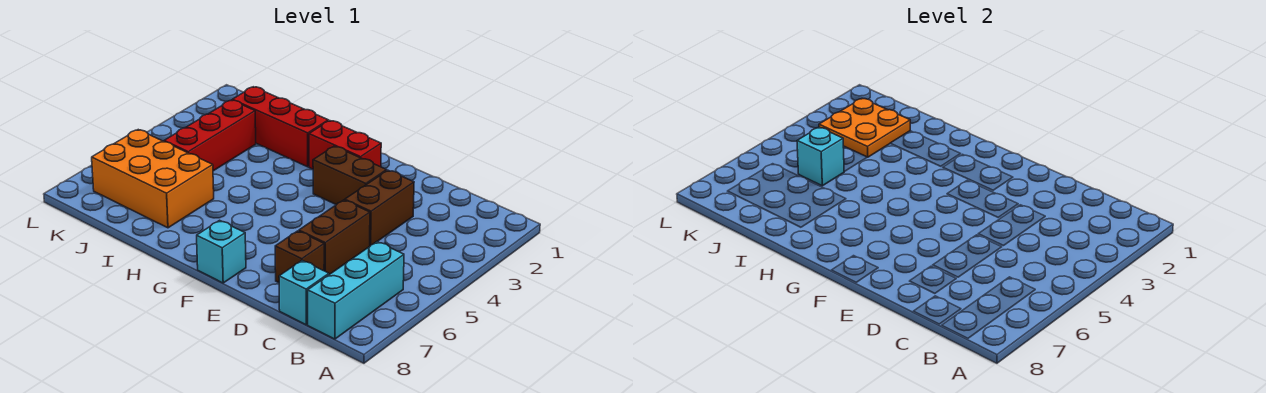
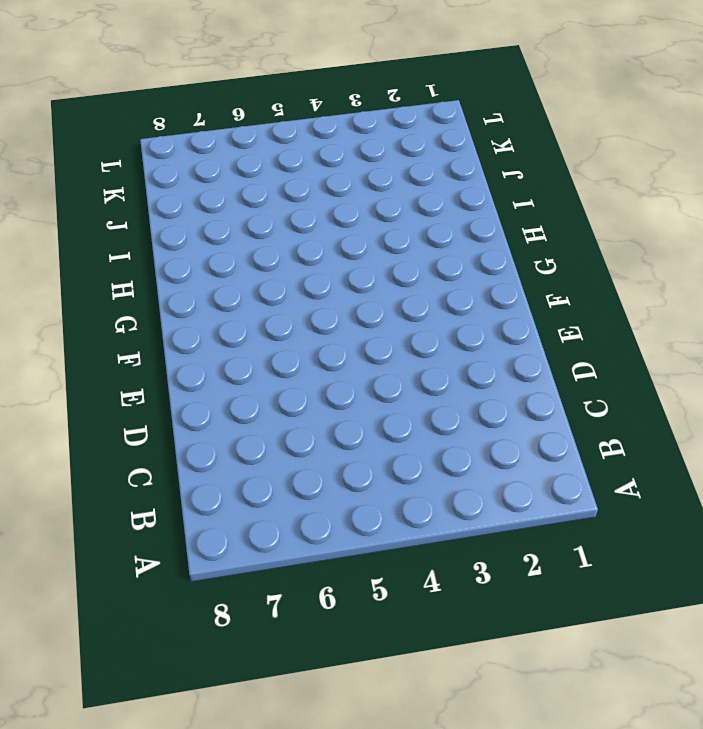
none -> cyan 1x3 brick [308,242,404,339]
none -> cyan 1x1 brick [279,260,329,325]
none -> brown 1x2 brick [345,170,414,246]

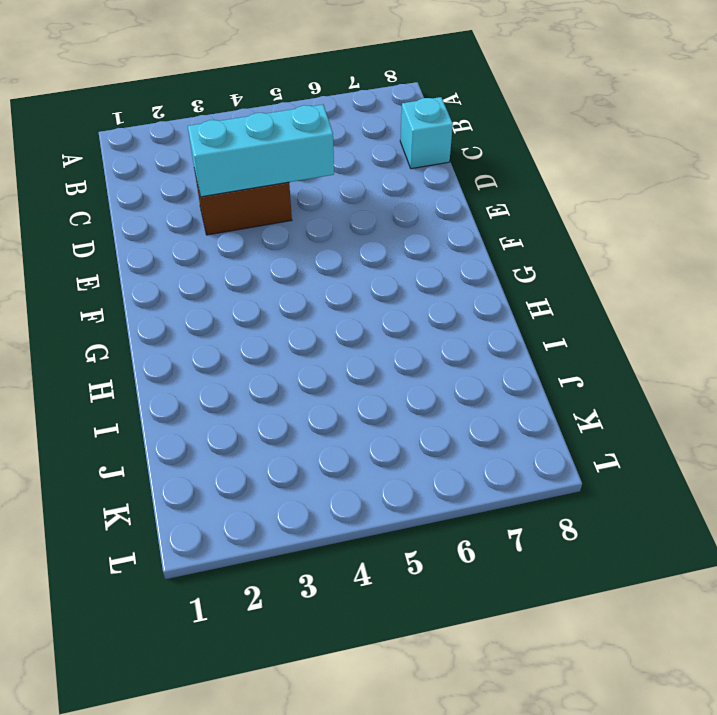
cyan 1x3 brick [188,105,334,197] -> cyan 1x3 brick moved to [308,242,404,339]
none -> brown 1x2 brick [299,200,370,275]
none -> brown 1x1 brick [275,231,324,283]
none -> brown 1x2 brick [313,146,387,205]

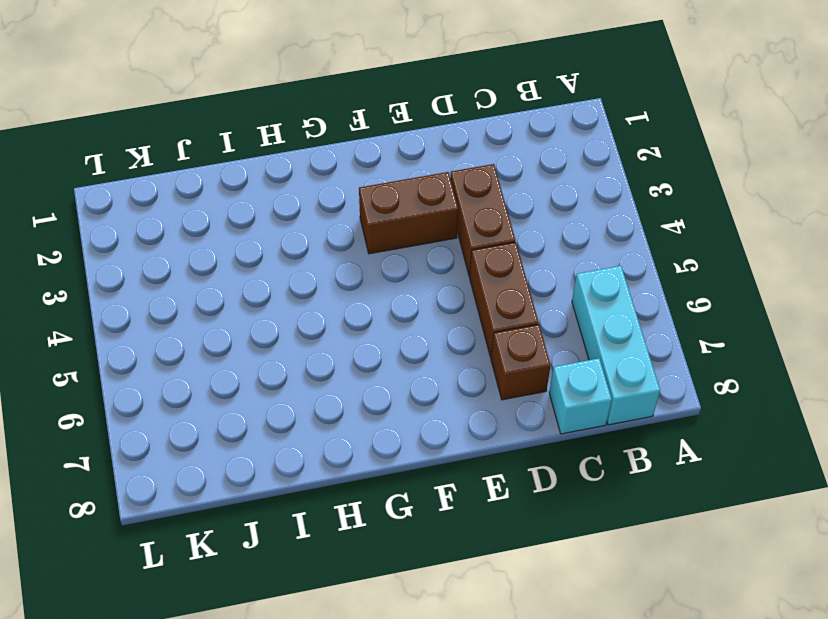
none -> red 1x2 brick [309,121,381,169]
none -> cyan 1x1 brick [197,220,246,283]
none -> red 1x3 brick [232,87,328,167]

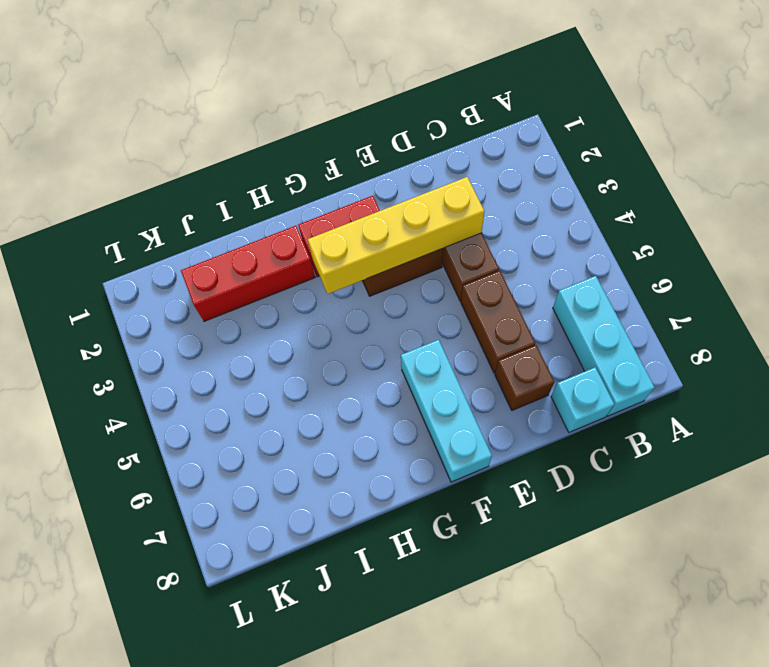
yellow 1x4 brick [308,177,484,294] -> none
cyan 1x3 brick [401,340,492,482] -> cyan 1x1 brick [197,220,246,283]
none -> orange 2x3 brick [92,130,214,228]
none -> red 1x3 brick [164,100,256,171]
none -> orange 2x2 plate [819,99,910,157]

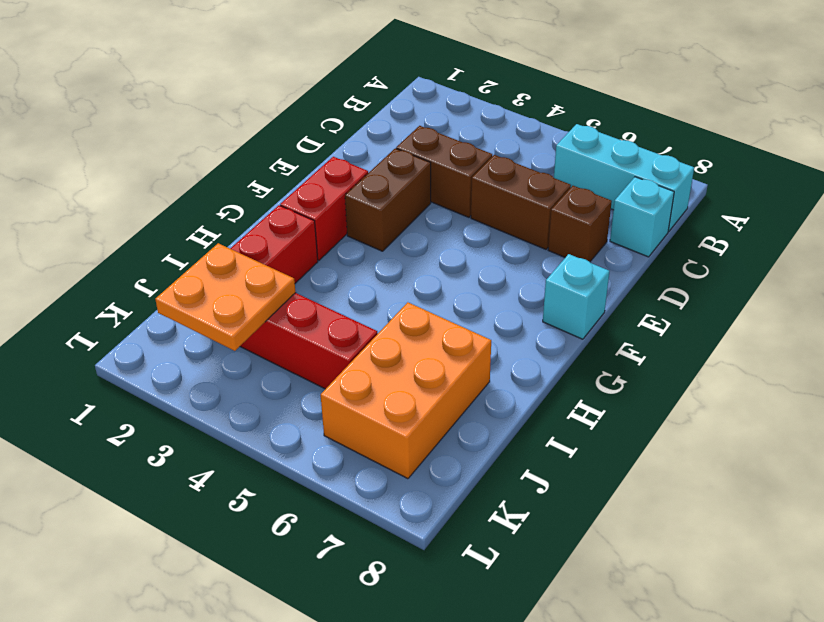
none -> cyan 1x1 brick [797,127,844,186]

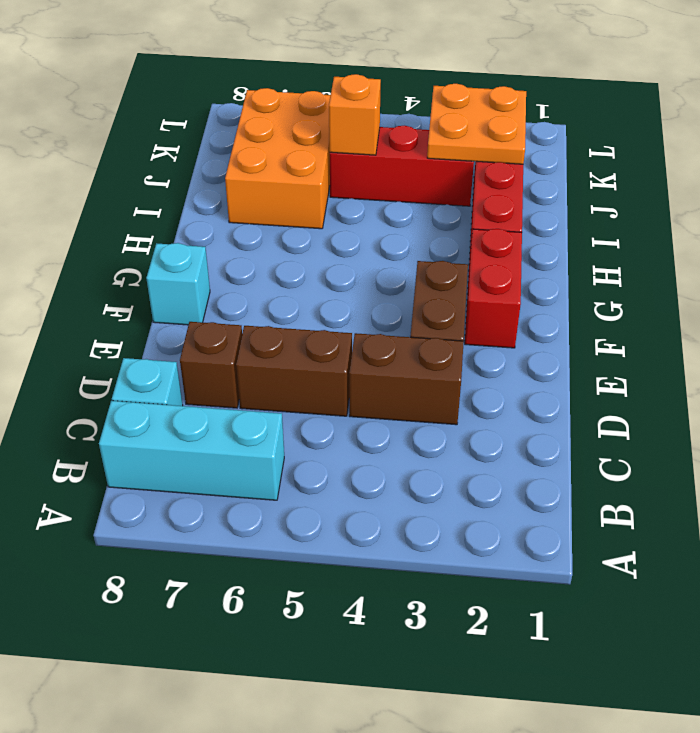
orange 1x1 brick [329,74,381,155] -> cyan 1x1 brick [797,127,844,186]

